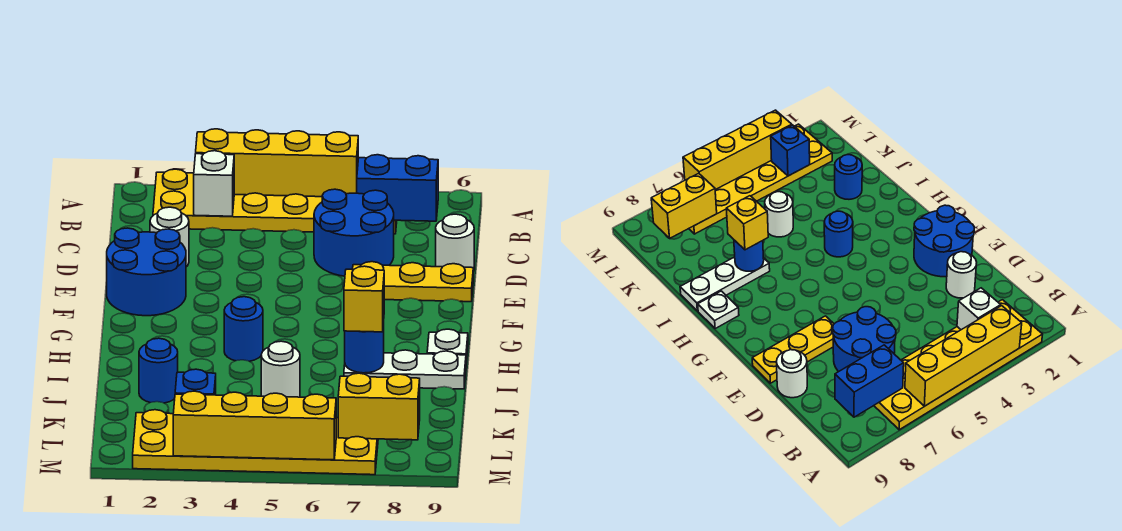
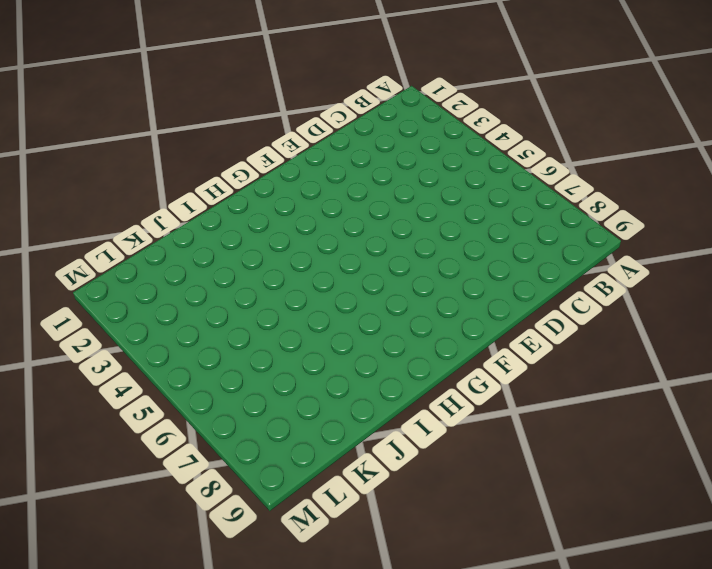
none -> yellow 2x6 plate [153,169,397,234]
none -> blue 2x2 round brick [314,189,394,276]
none -> white 1x1 round brick [150,207,189,267]

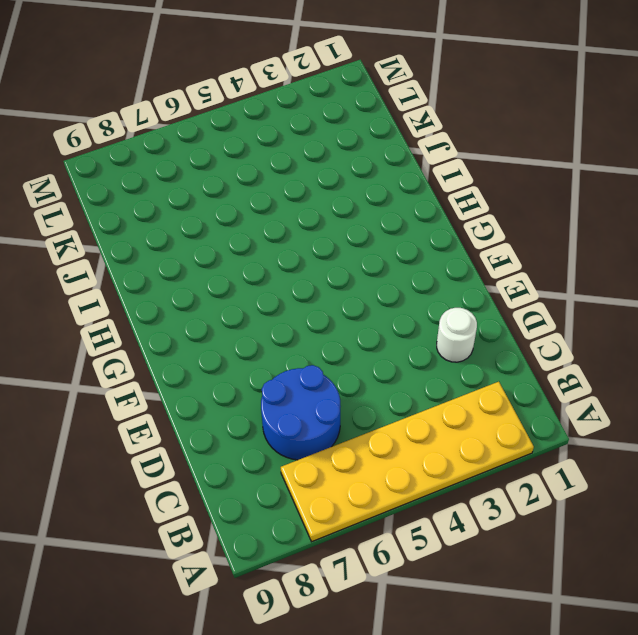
none -> white 1x1 round brick [436,214,474,271]
none -> blue 2x2 round brick [107,228,186,316]
none -> yellow 1x3 plate [353,262,473,302]

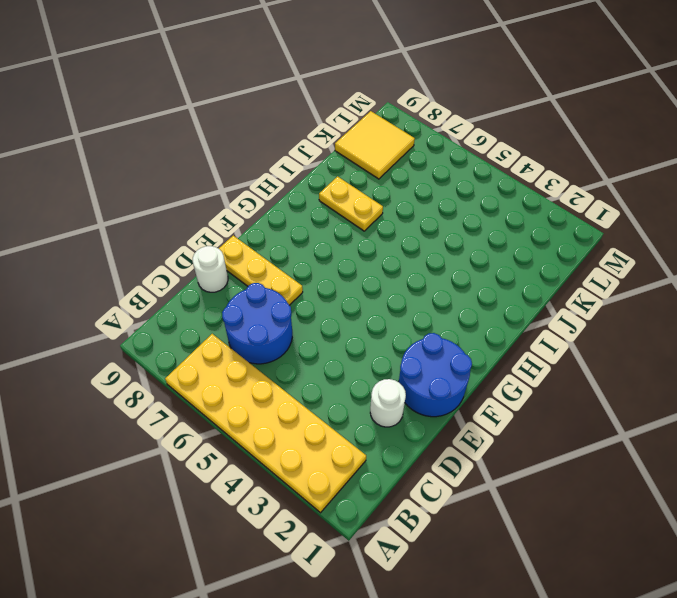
yellow 1x2 plate [319,176,383,231] -> white 1x3 plate [344,350,466,389]
yellow 2x2 tile [335,111,415,179] -> none
none -> blue 1x1 round brick [224,297,263,361]
none -> white 1x1 plate [427,329,468,362]
none -> blue 1x1 round brick [139,338,178,403]

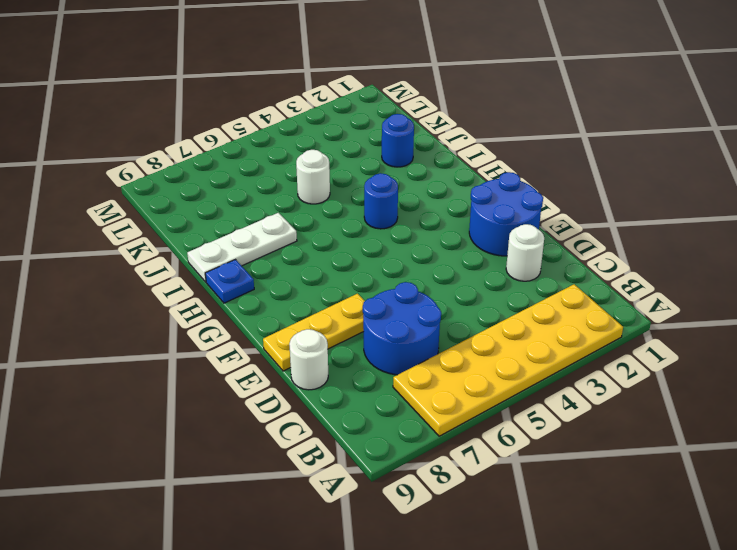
blue 1x1 plate [205,260,254,303] -> white 1x1 plate [427,329,468,362]
none -> yellow 2x6 plate [133,410,378,475]
none -> yellow 1x4 brick [196,129,358,197]
none -> white 1x1 brick [194,151,234,216]

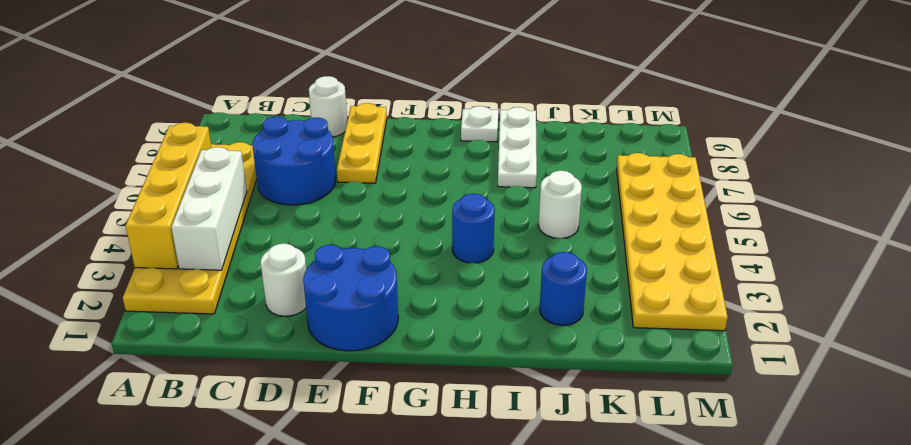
white 1x3 brick [171,147,247,270] -> white 1x1 brick [194,151,234,216]
none -> blue 1x2 brick [357,155,438,221]
none -> blue 1x1 round brick [345,323,384,373]
none -> blue 1x1 brick [175,369,216,395]

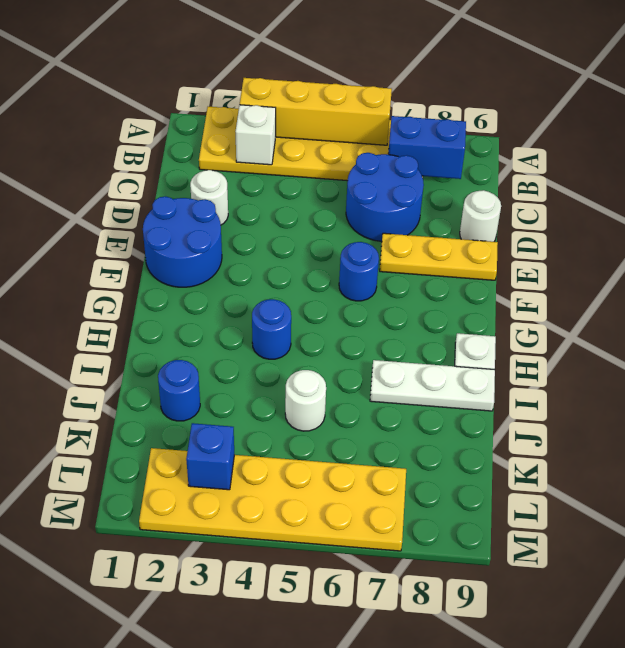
blue 1x1 round brick [339,242,379,301] -> blue 1x1 round brick moved to [345,323,384,373]
none -> yellow 1x2 brick [338,373,420,440]
none -> yellow 1x4 brick [173,391,336,460]
none -> yellow 1x1 brick [344,266,384,332]

